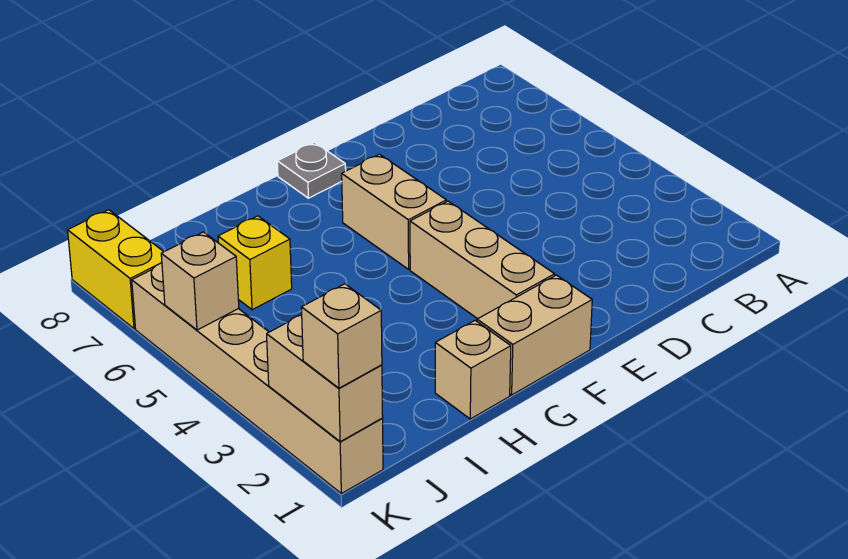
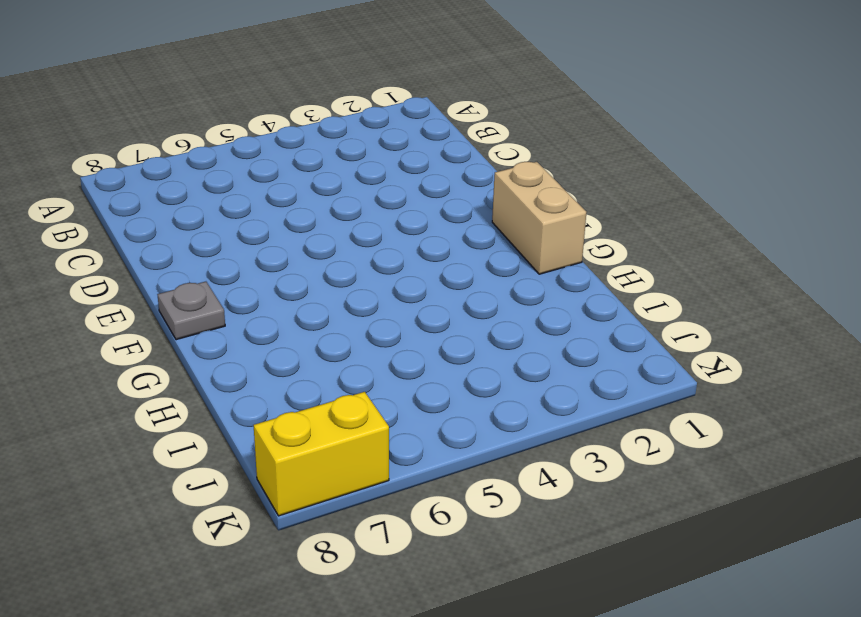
none -> tan 1x3 brick [410,201,555,319]
none -> tan 1x2 brick [342,154,446,269]

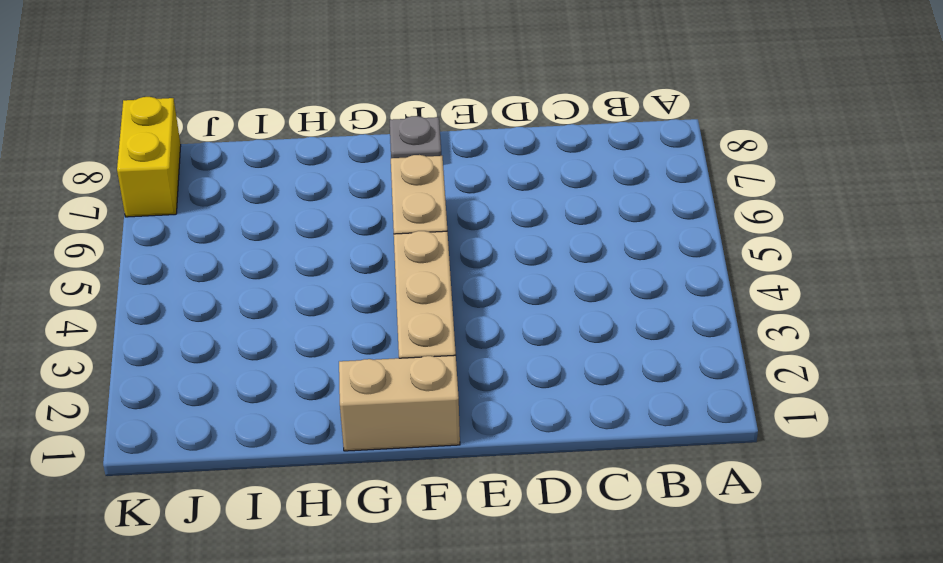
none -> tan 1x1 brick [435,321,511,419]
none -> yellow 1x1 brick [218,216,292,310]

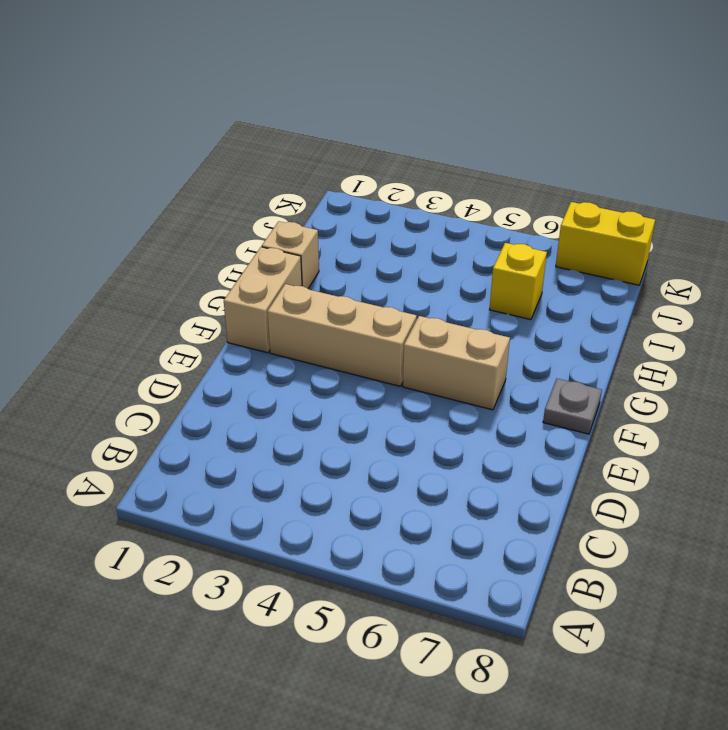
none -> tan 1x6 brick [132,263,383,494]
none -> tan 1x2 brick [267,315,383,442]

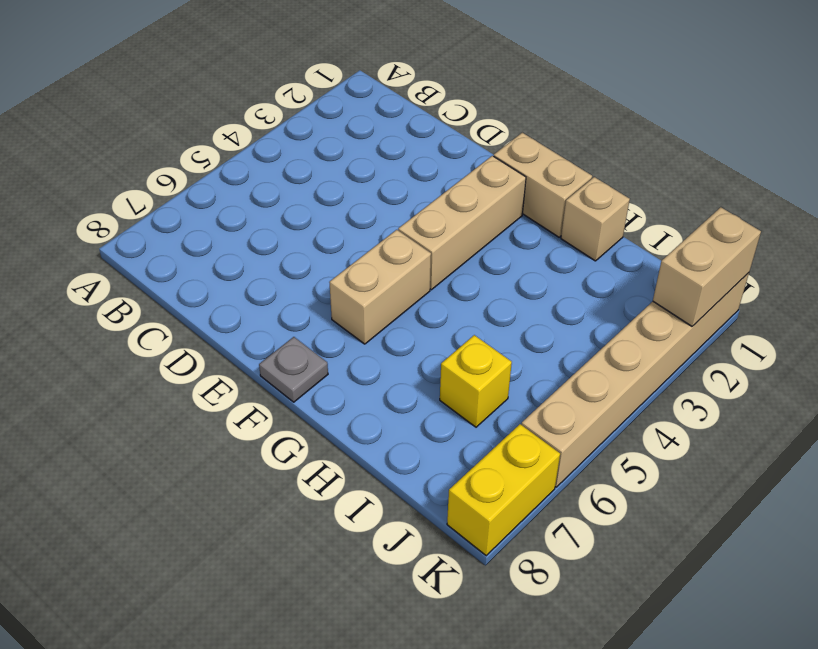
none -> tan 1x1 brick [161,232,239,330]
none -> tan 1x1 brick [301,284,382,388]

